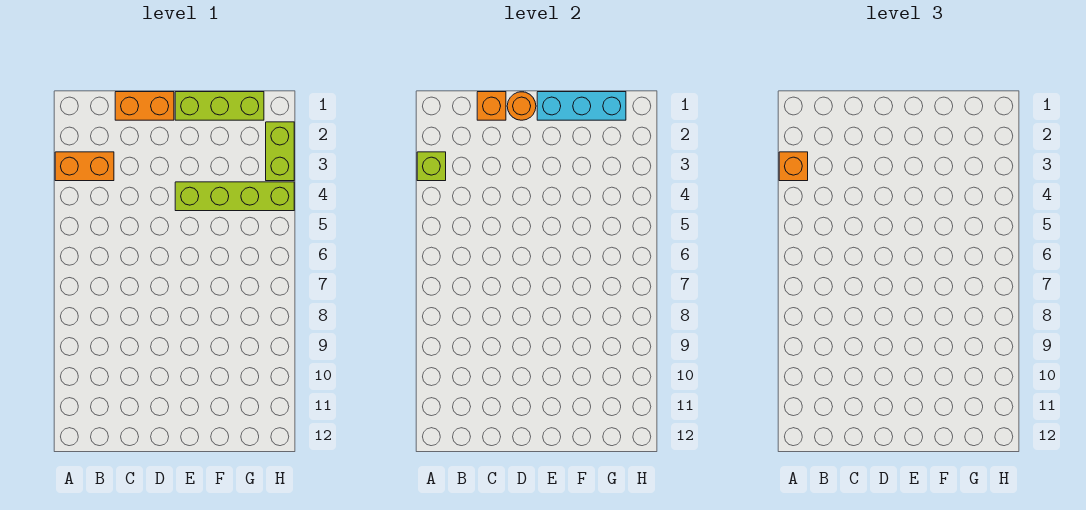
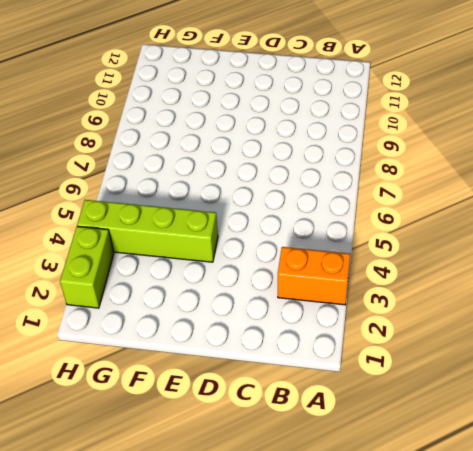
none -> orange 1x2 brick [115,92,174,120]
none -> lime 1x3 brick [175,92,264,120]

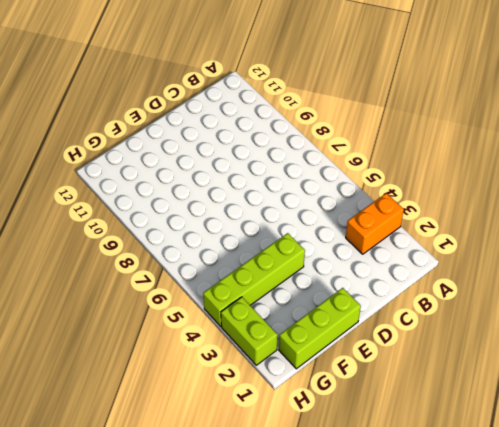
none -> orange 1x2 brick [115,92,174,120]
none -> lime 1x1 brick [417,152,446,181]

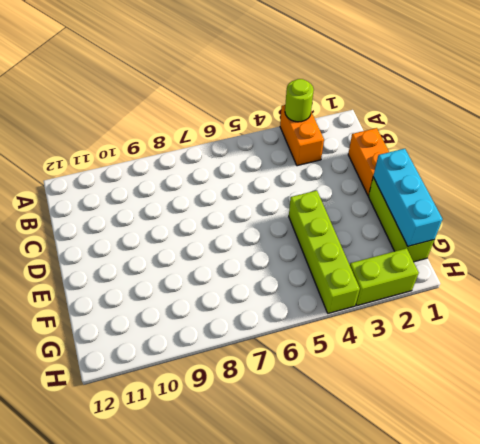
lime 1x1 round brick [285,79,314,122] -> lime 1x1 brick [417,152,446,181]
none -> orange 1x1 brick [477,92,506,120]
none -> orange 1x1 round brick [507,92,536,120]

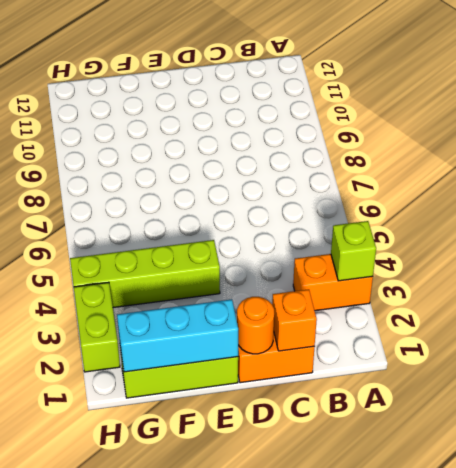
none -> orange 1x1 brick [779,152,808,181]

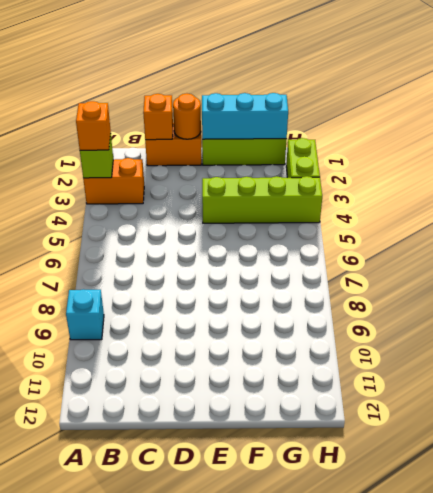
cyan 1x1 brick [66,289,104,340] -> none

